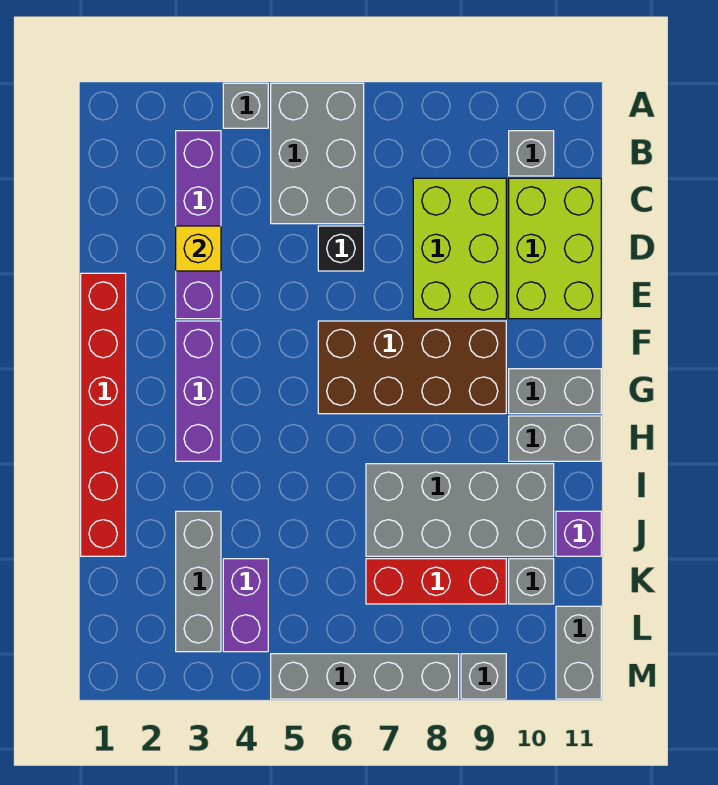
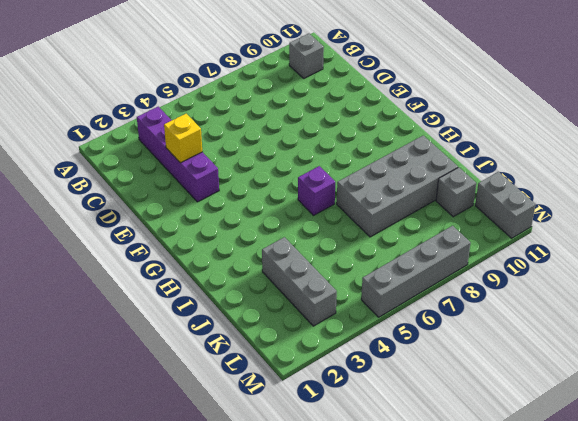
purple 1x1 brick [298,166,335,215] -> purple 1x1 brick moved to [556,511,601,556]
none -> grey 1x1 brick [223,83,268,128]
none -> grey 2x3 brick [271,83,364,224]
none -> lime 2x3 brick [413,178,506,319]

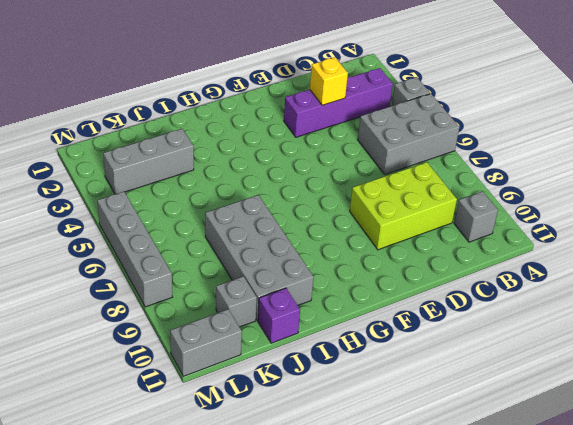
none -> lime 2x3 brick [509,178,601,319]
none -> black 1x1 brick [318,226,364,271]
none -> red 1x6 brick [81,273,126,556]

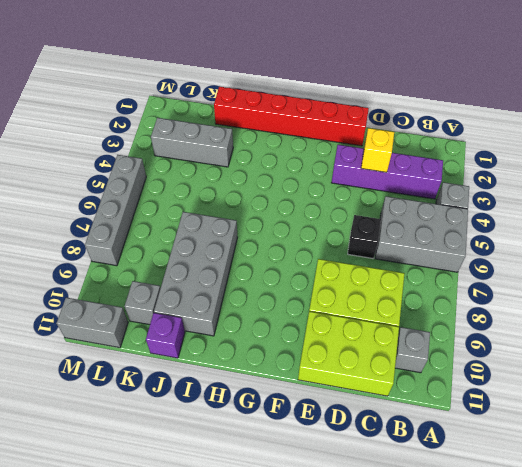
none -> purple 1x3 brick [176,321,221,461]
none -> brown 2x4 brick [318,321,506,414]
none -> grey 1x2 brick [509,369,601,414]

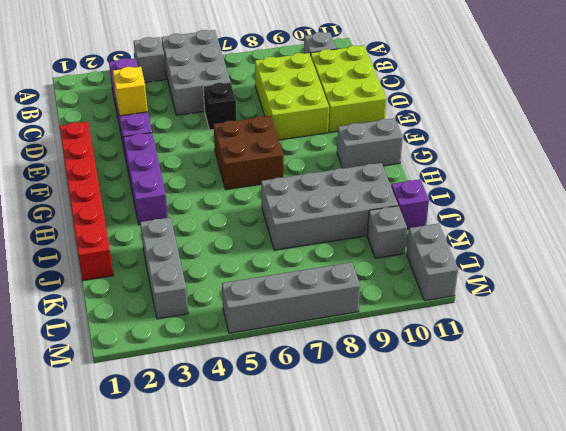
brown 2x2 brick [214,116,284,190] -> brown 2x4 brick [318,321,506,414]
none -> grey 1x2 brick [509,416,601,461]
none -> purple 1x2 brick [223,559,268,652]
none -> red 1x3 brick [366,559,506,604]

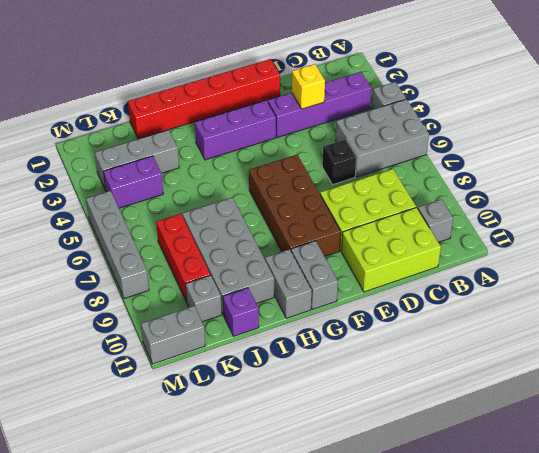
none -> grey 1x1 brick [461,654,506,699]

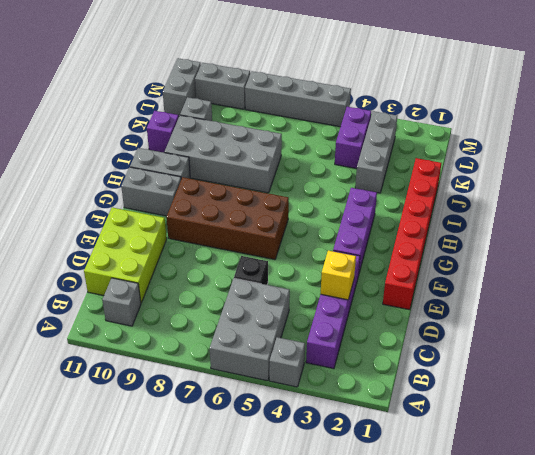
grey 1x2 brick [195,63,250,109] -> grey 1x1 brick [461,654,506,699]
none -> lime 2x3 brick [413,178,506,319]
none -> red 1x3 brick [366,559,506,604]

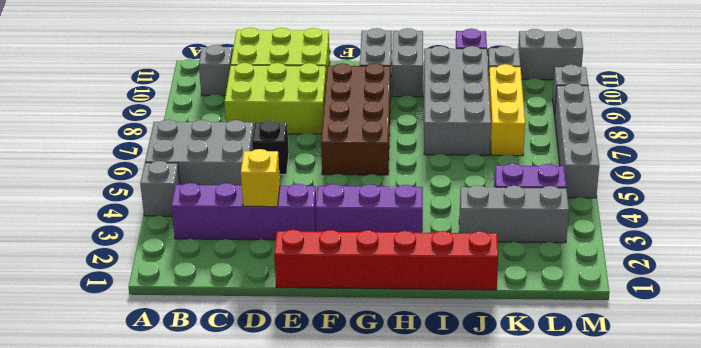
yellow 1x3 brick [489,64,525,156] -> red 1x3 brick [366,559,506,604]

